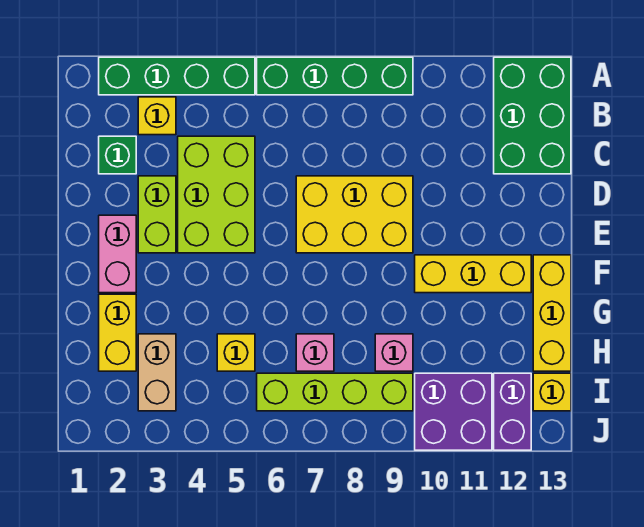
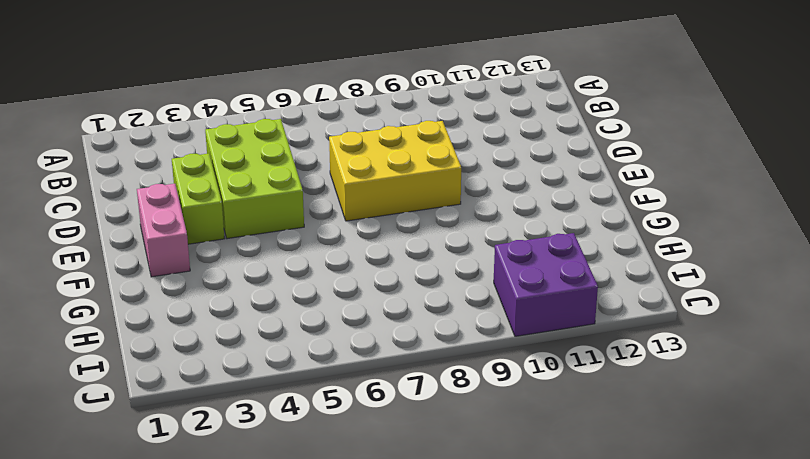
none -> green 1x4 brick [99,57,255,95]
none -> green 1x4 brick [257,57,413,95]
none -> green 2x3 brick [494,57,571,174]

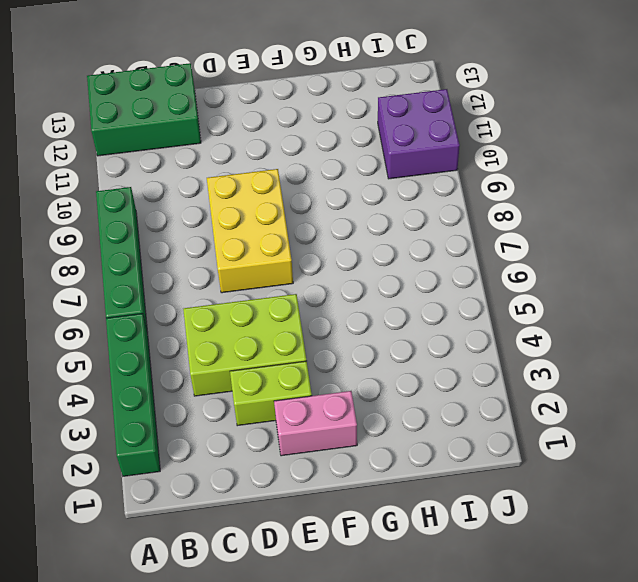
none -> yellow 1x1 brick [138,97,176,135]
none -> green 1x1 brick [99,136,136,174]
none -> yellow 1x3 brick [415,255,531,293]

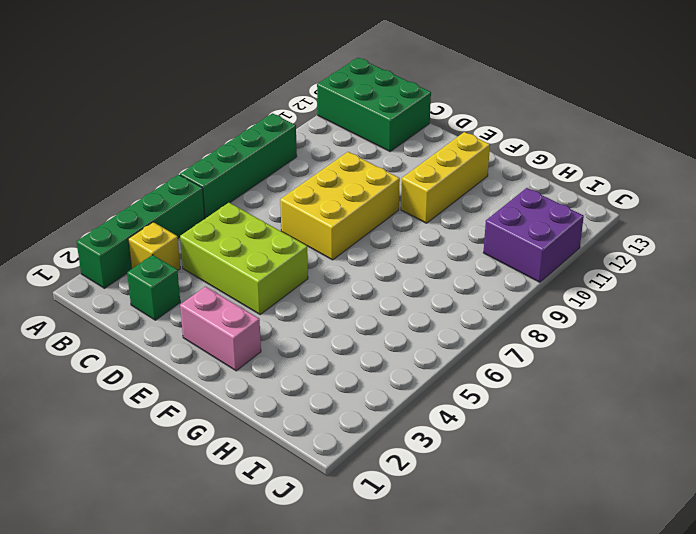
none -> lime 1x2 brick [138,176,176,253]
none -> yellow 1x3 brick [533,255,571,371]
none -> yellow 1x2 brick [99,294,136,371]

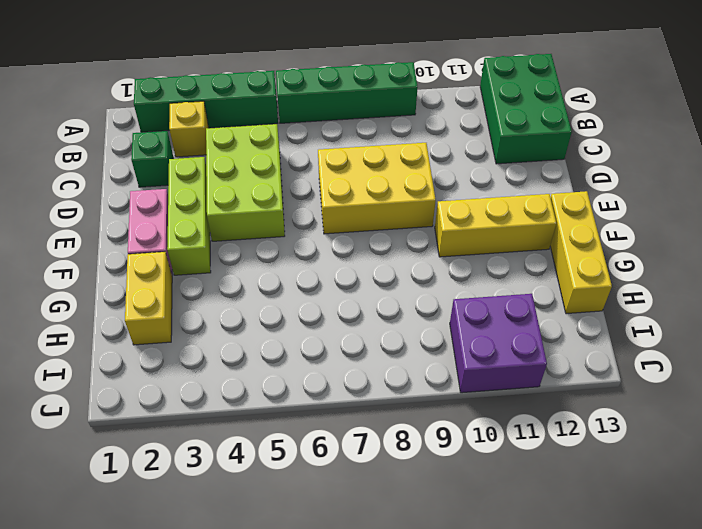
lime 1x3 brick [167,157,211,275] -> lime 1x2 brick [138,176,176,253]
none -> tan 1x2 brick [138,334,176,411]
none -> yellow 1x1 brick [217,334,255,371]
none -> pink 1x1 brick [296,334,334,371]

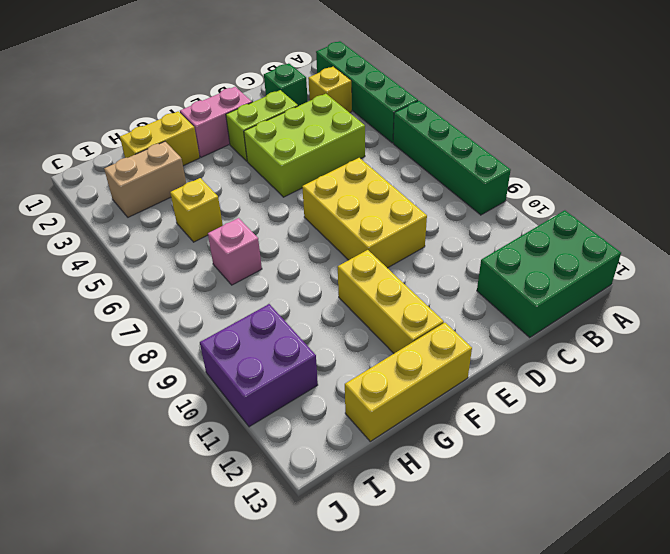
none -> pink 1x1 brick [375,334,413,371]
none -> lime 1x4 brick [257,373,413,411]
none -> purple 1x2 brick [494,373,531,450]

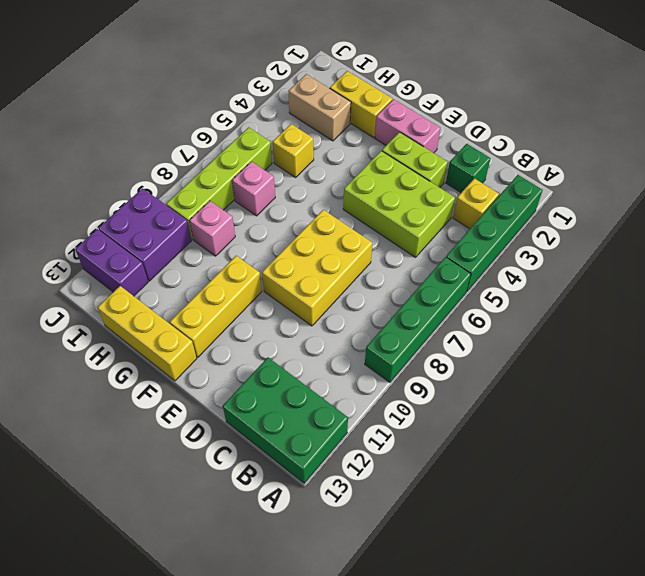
none -> yellow 1x1 brick [533,373,571,411]

